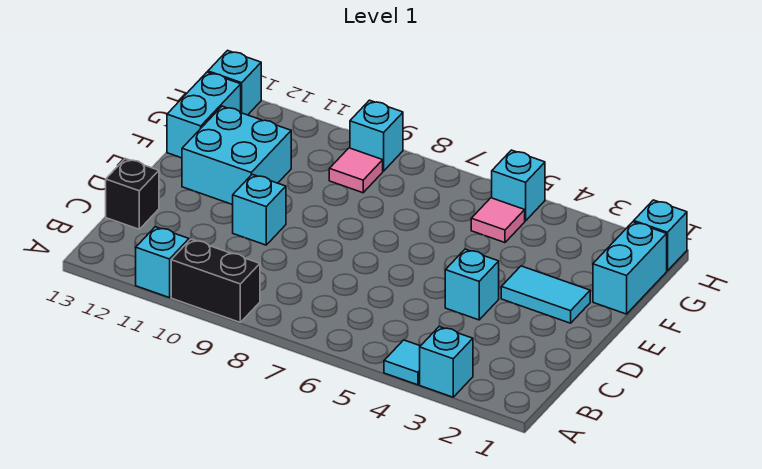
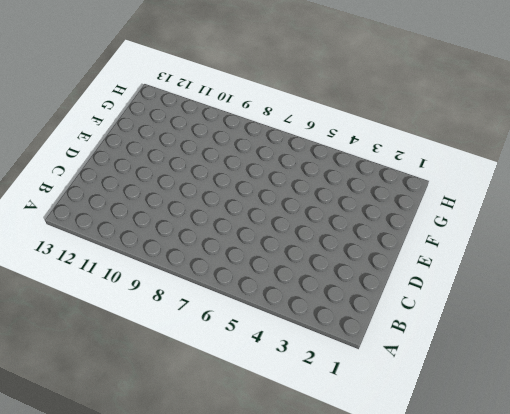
none -> cyan 1x1 brick [420,326,473,397]
none -> cyan 1x1 tile [384,340,420,385]
none -> black 1x2 brick [171,239,260,322]

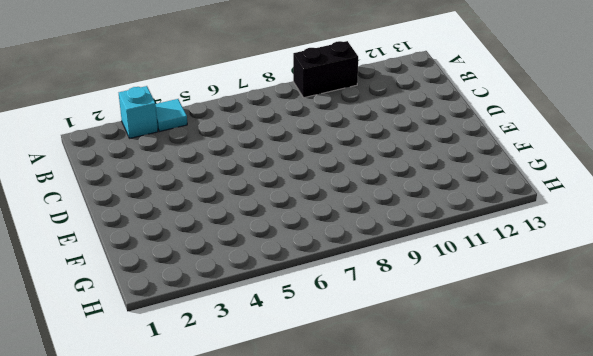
none -> cyan 1x1 brick [136,227,189,298]
none -> black 1x1 brick [106,159,159,229]
none -> cyan 1x1 brick [445,249,499,320]

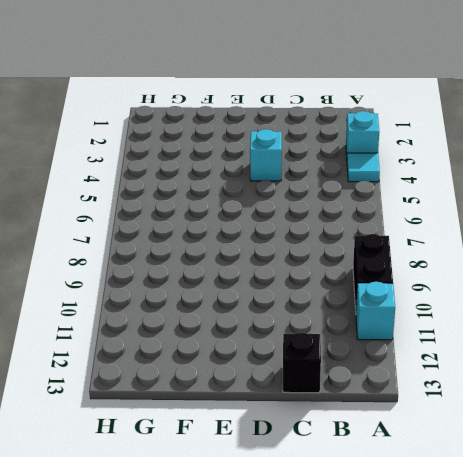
none -> cyan 1x1 brick [233,174,286,245]
none -> cyan 1x2 tile [501,266,590,323]
none -> cyan 2x2 brick [182,106,291,205]

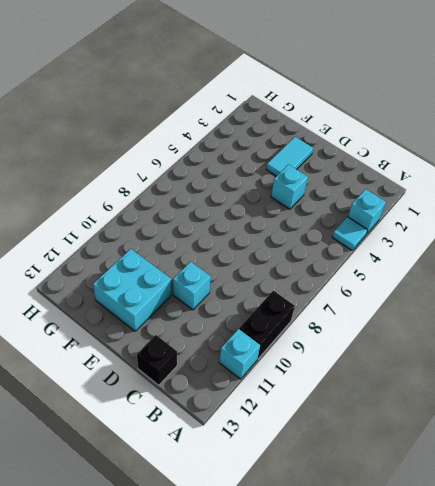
none -> cyan 1x2 brick [593,222,667,314]
none -> cyan 1x2 brick [167,72,241,158]
none -> pink 1x1 tile [471,198,525,243]

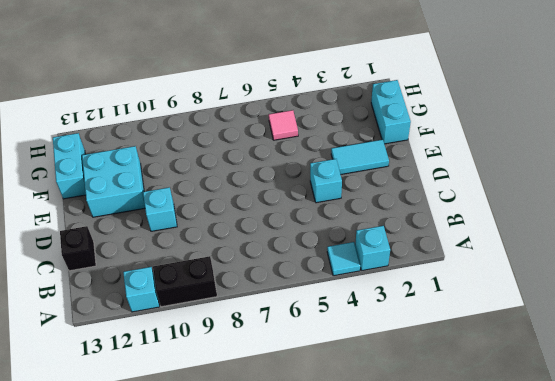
none -> pink 1x1 tile [329,148,383,193]
none -> cyan 1x1 brick [634,200,687,271]
none -> cyan 1x1 brick [491,150,545,221]

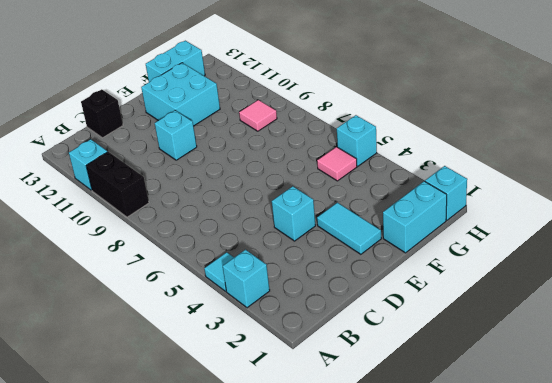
none -> cyan 1x1 brick [350,100,403,171]
none -> cyan 1x1 brick [208,50,261,115]

